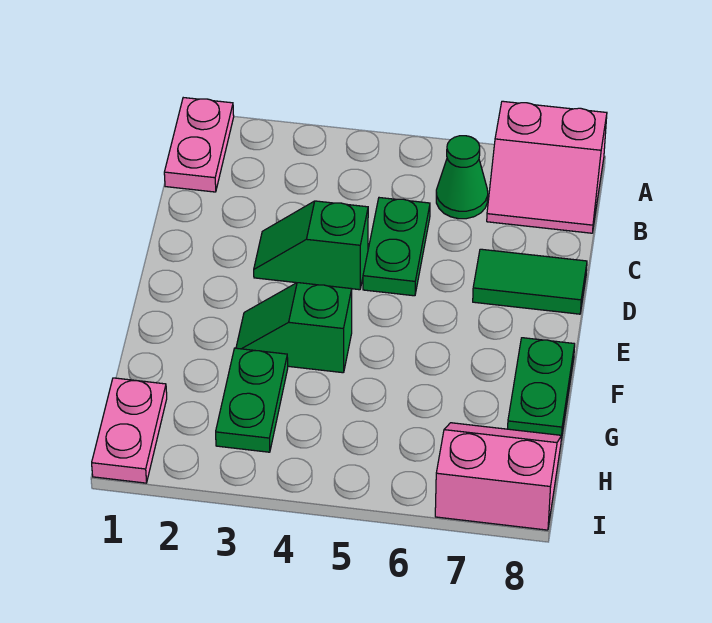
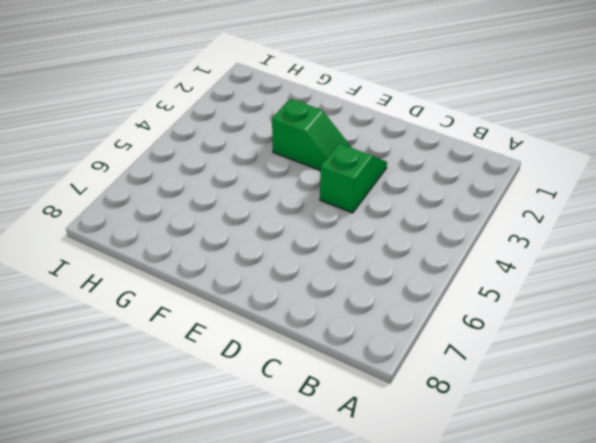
green 1x2 slope [272,99,351,170] -> green 1x2 slope turned to [236,283,352,373]
none -> pink 1x2 plate [164,98,234,192]
none -> pink 2x2 slope [487,101,607,233]

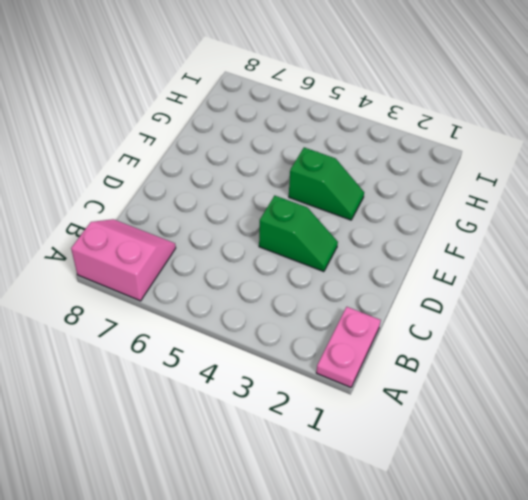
none -> green 1x1 cone [436,136,488,219]
none -> green 1x2 plate [363,198,430,296]

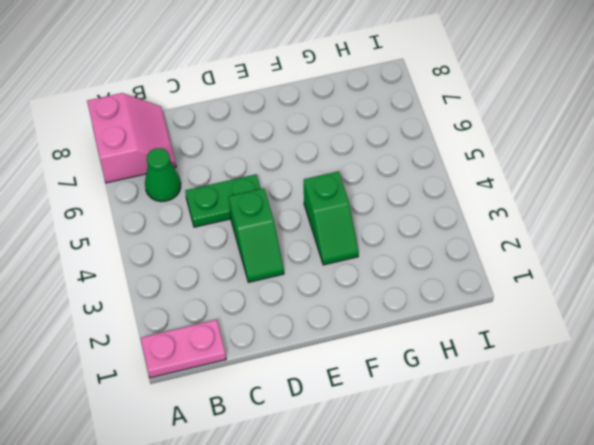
none -> green 1x2 tile [473,249,587,314]
none -> green 1x2 plate [508,338,575,440]

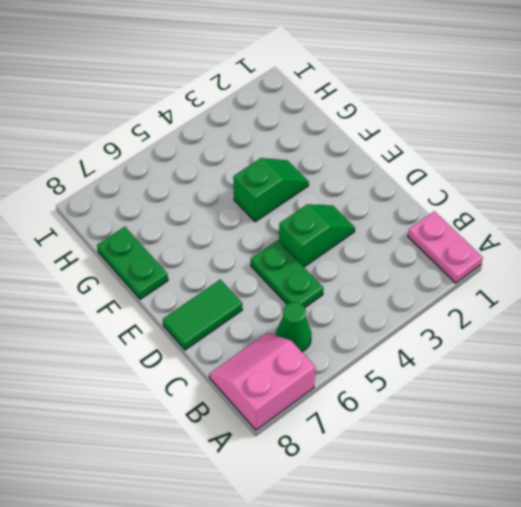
none -> green 1x2 plate [216,348,288,452]
none -> pink 1x2 plate [92,378,167,483]

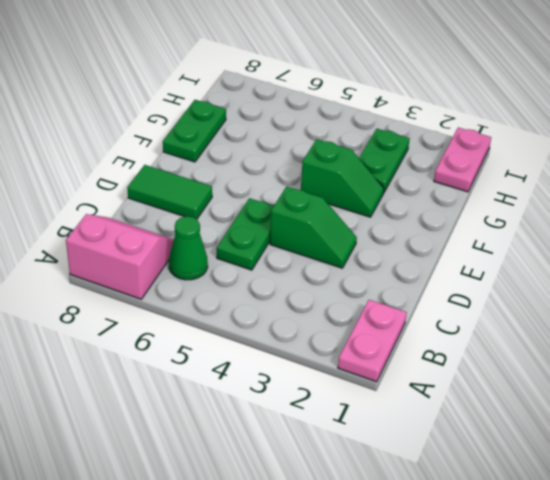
none -> pink 2x2 slope [435,423,561,530]

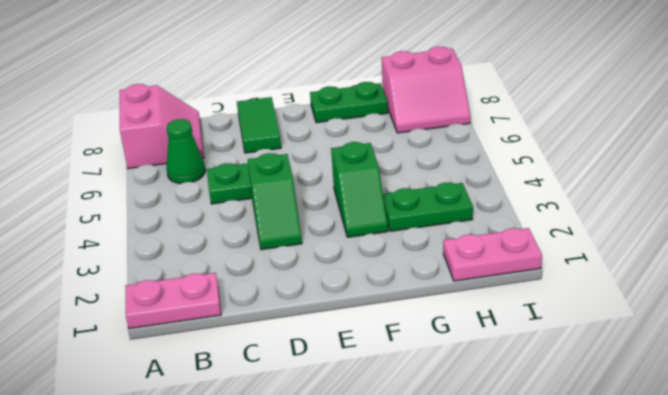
pink 2x2 slope [382,47,470,133] -> pink 2x2 slope turned to [435,423,561,530]

